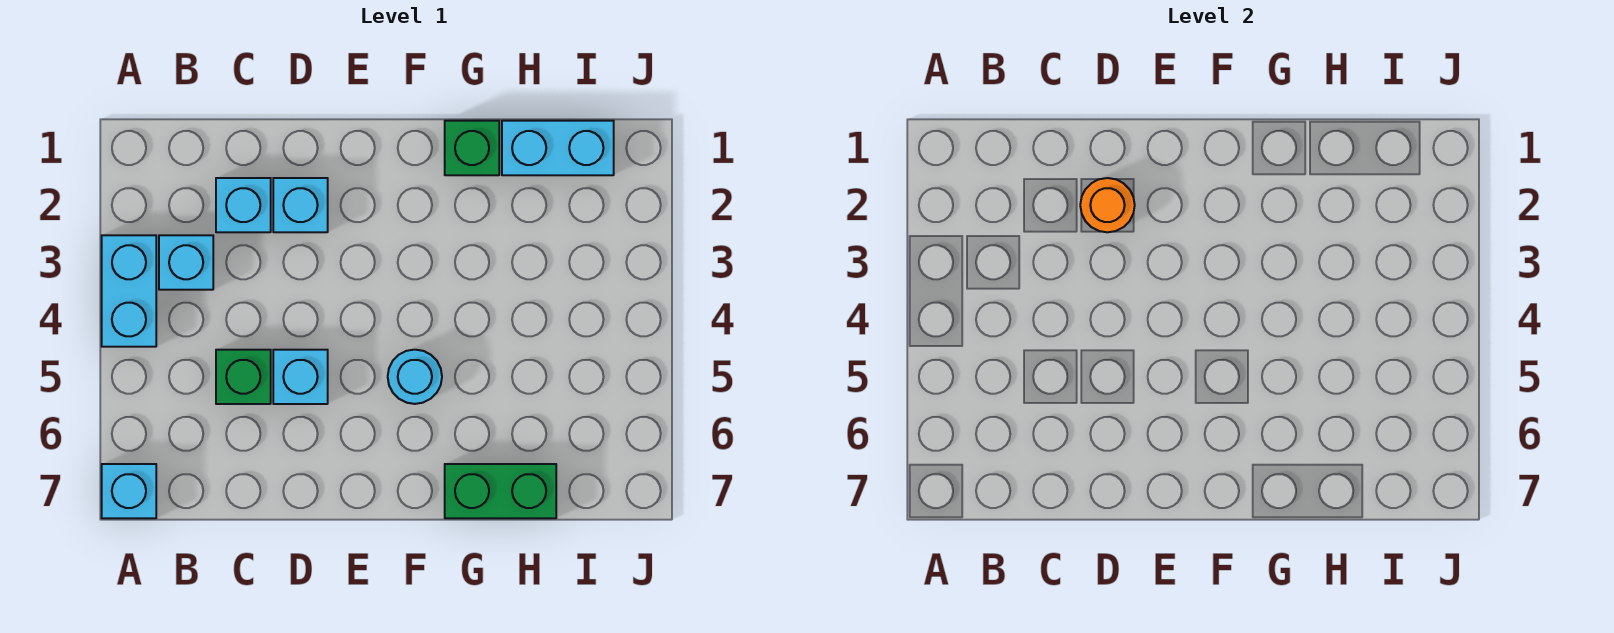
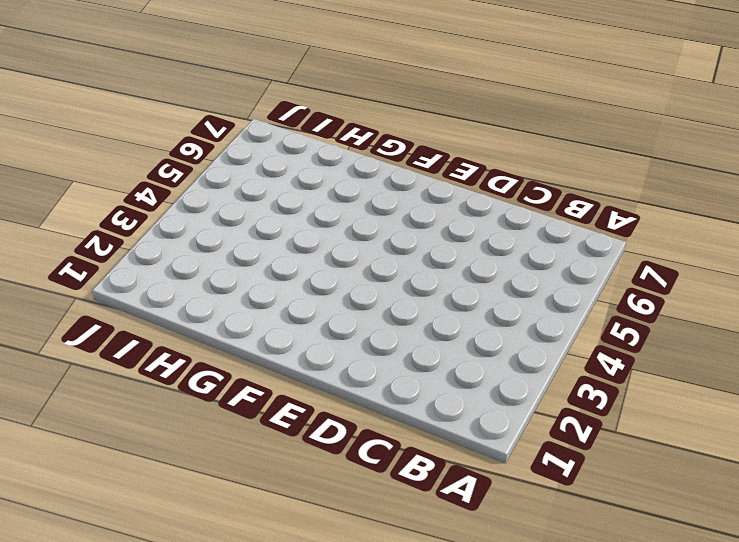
none -> cyan 1x2 brick [102,235,156,347]
none -> cyan 1x1 brick [102,464,156,518]
none -> cyan 1x1 brick [159,235,213,290]

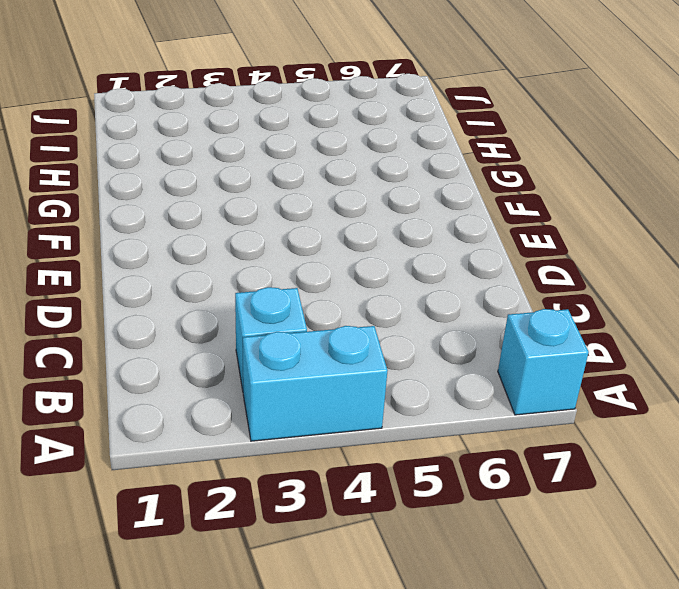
none -> cyan 1x1 brick [216,178,271,232]
none -> green 1x1 brick [216,350,271,404]
none -> cyan 1x1 brick [273,178,328,232]

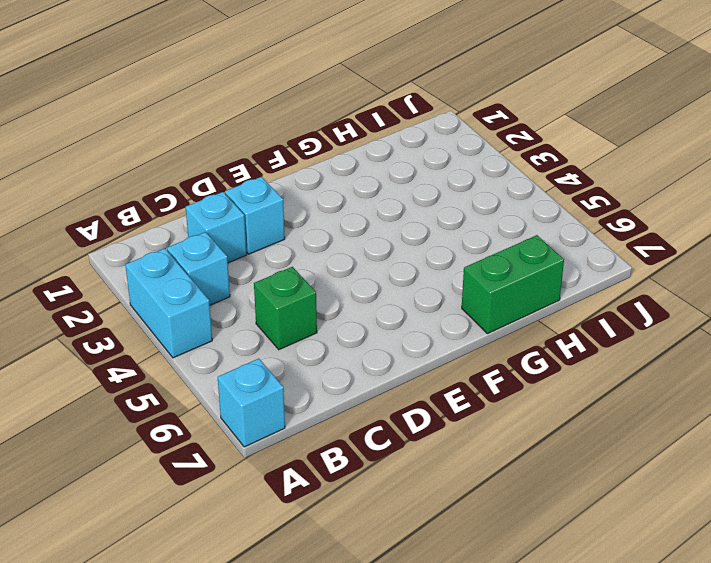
none -> cyan 1x1 brick [273,350,328,404]
none -> cyan 1x1 round brick [388,350,442,404]
none -> green 1x1 brick [445,121,499,175]

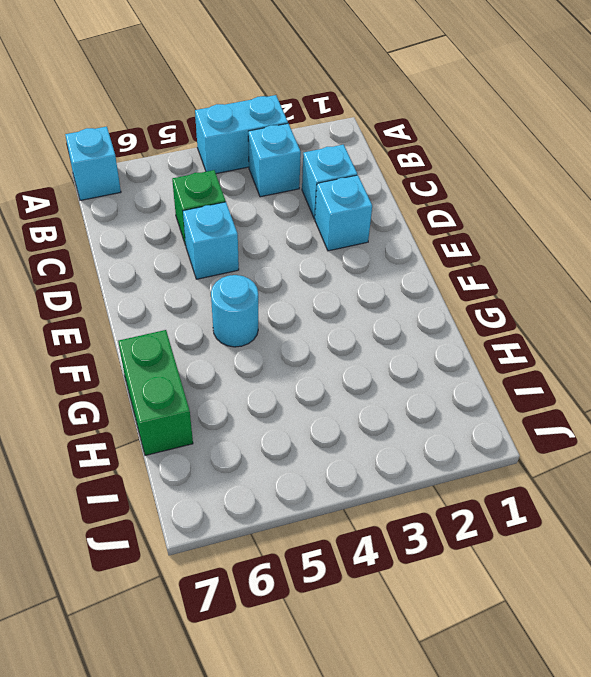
none -> green 1x1 brick [445,121,499,175]
none -> cyan 1x2 brick [502,121,614,175]
none -> orange 1x1 round brick [1080,178,1135,232]

